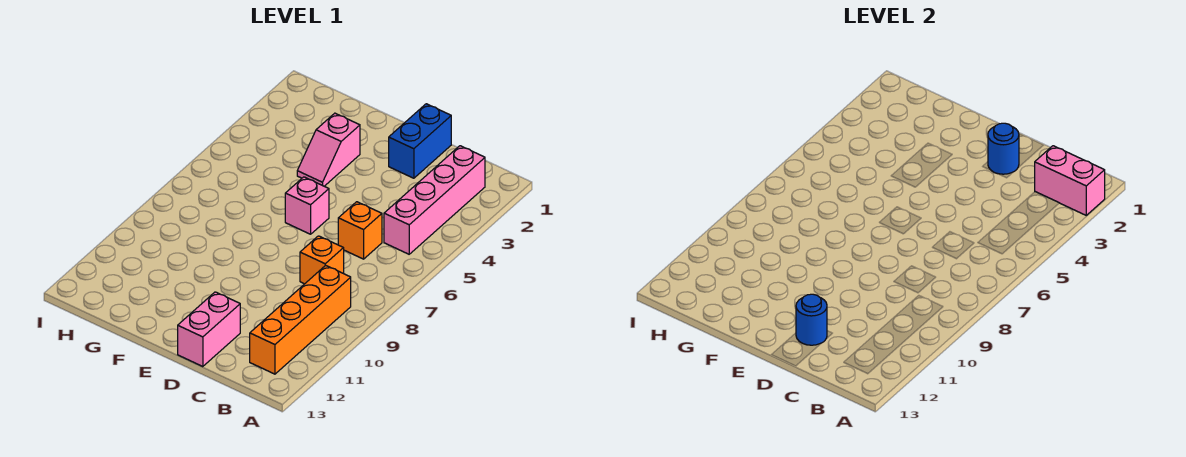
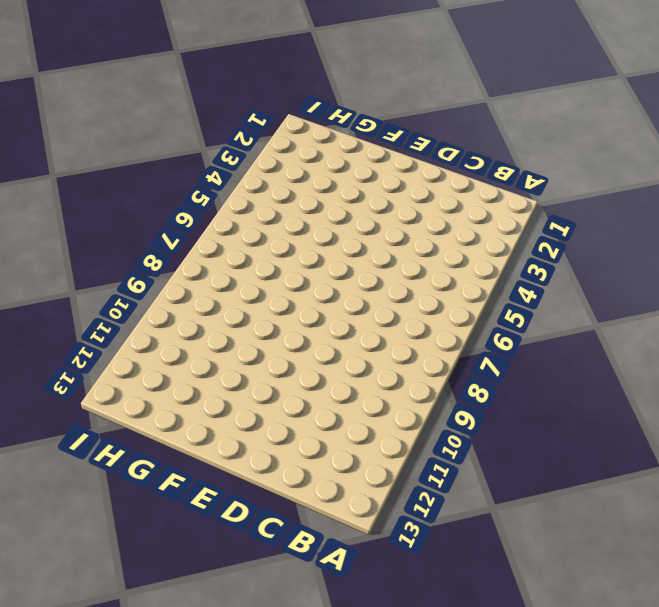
none -> pink 1x4 brick [384,146,485,254]
none -> orange 1x4 brick [250,265,351,374]

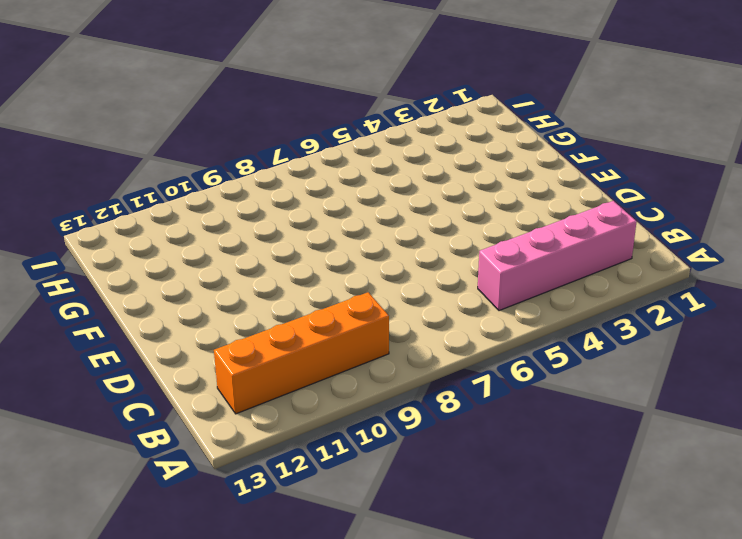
none -> orange 1x1 brick [338,202,382,259]
none -> orange 1x1 brick [300,236,344,284]

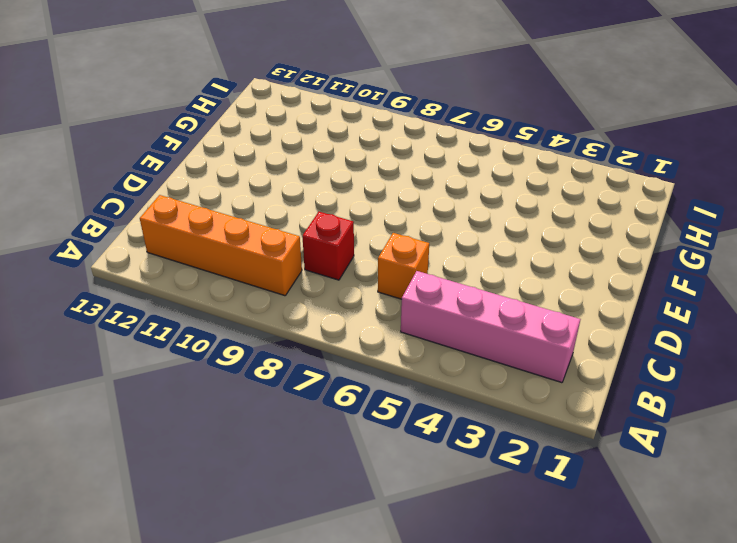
red 1x1 brick [302,212,354,280] -> orange 1x1 brick [300,236,344,284]
none -> blue 1x2 brick [389,104,451,178]
none -> pink 1x2 brick [178,292,240,367]

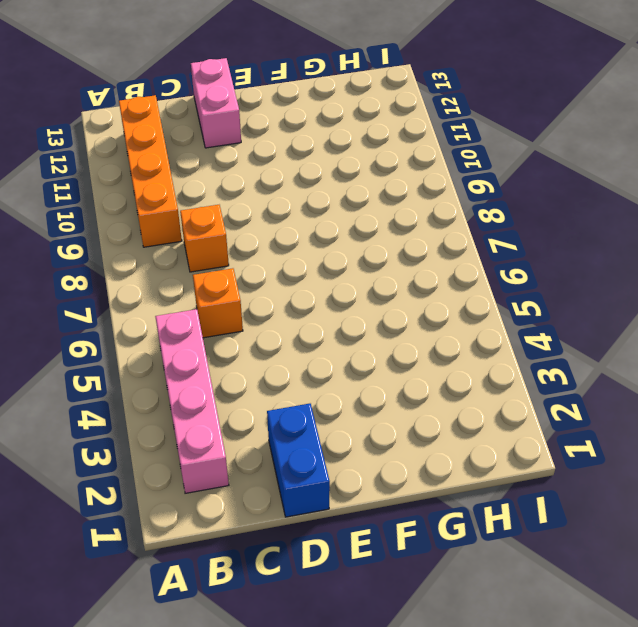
none -> pink 1x1 brick [285,177,329,234]
none -> pink 1x2 slope [297,113,360,186]

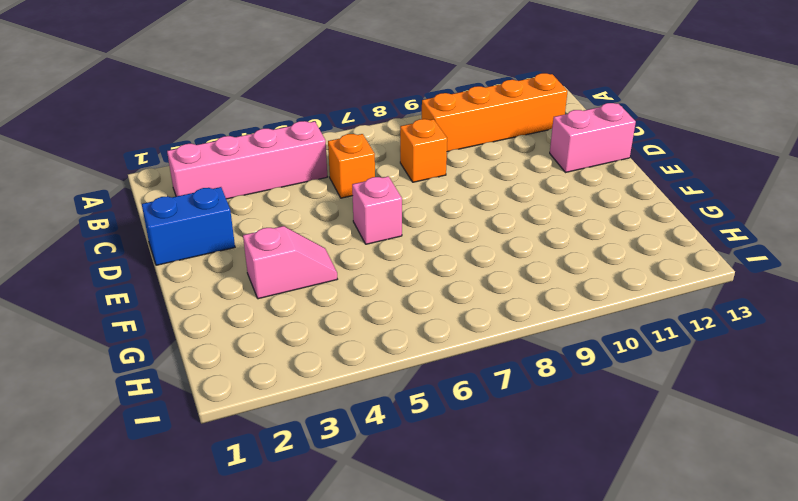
none -> pink 1x2 brick [1035,146,1105,215]
none -> blue 1x1 round brick [988,123,1019,174]

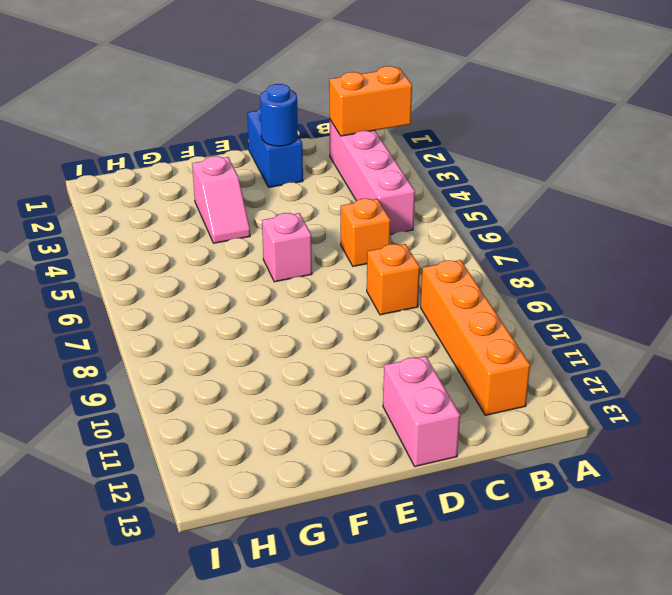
orange 1x2 brick [329,66,412,136] -> pink 1x2 brick [1035,146,1105,215]
none -> blue 1x1 round brick [796,294,827,345]

